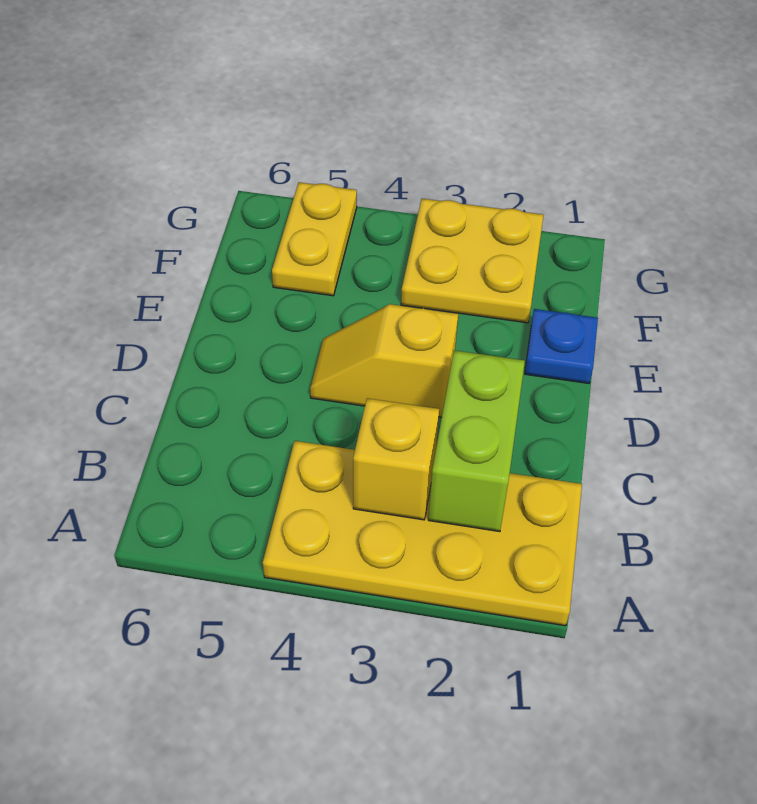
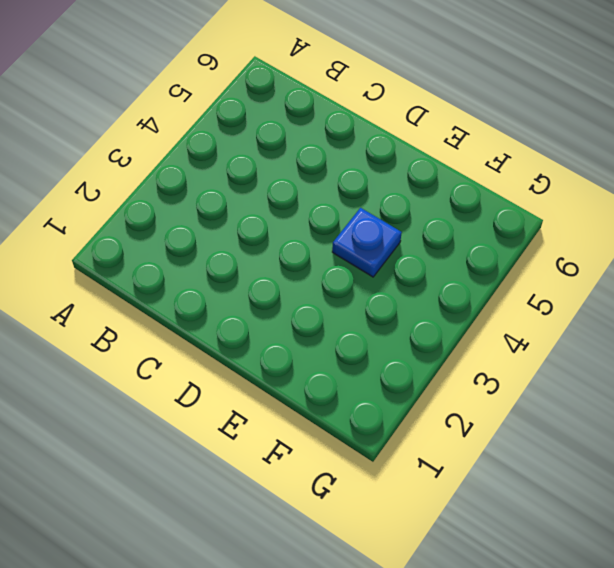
blue 1x1 plate [332,208,402,277] -> blue 1x1 plate moved to [525,309,598,383]
none -> yellow 2x4 plate [263,441,582,626]
none -> yellow 1x2 slope [310,304,458,417]

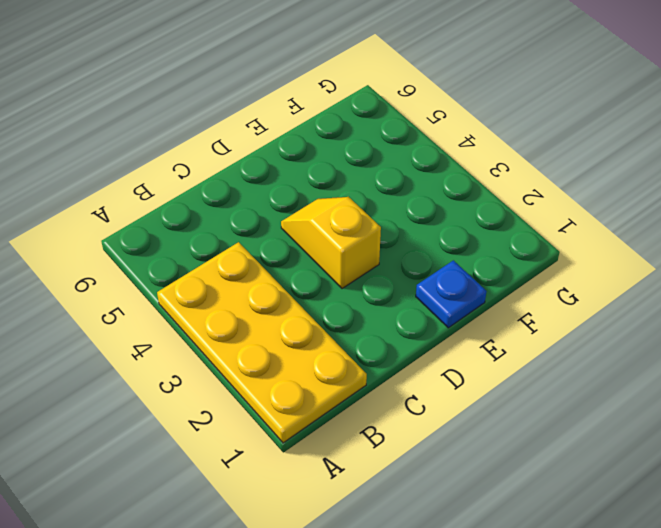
none -> yellow 2x2 plate [401,199,543,323]
none -> yellow 1x2 plate [272,182,357,296]

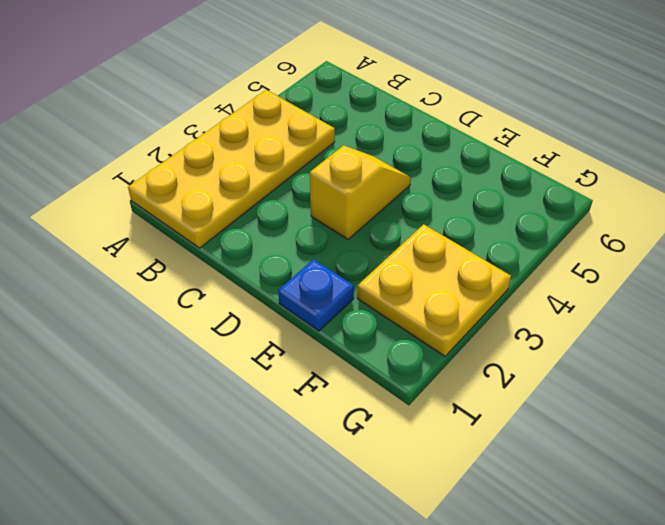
none -> yellow 1x2 plate [272,182,357,296]
none -> lime 1x2 brick [428,350,525,532]

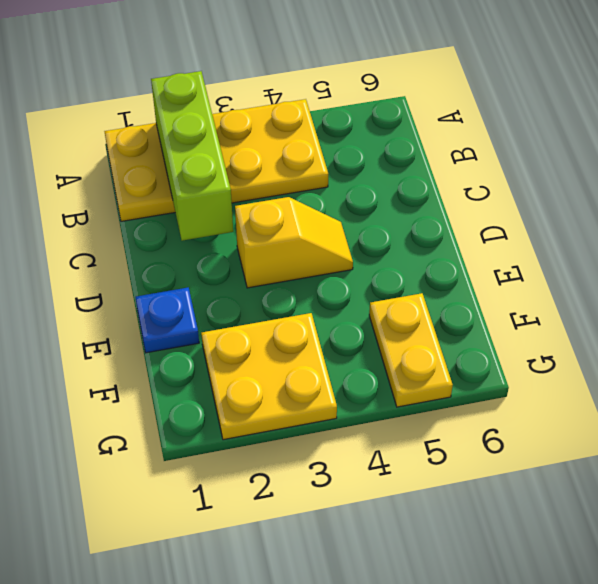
lime 1x3 brick [151,71,233,241] -> lime 1x2 brick [428,350,525,532]
none -> yellow 1x1 brick [353,398,439,520]

